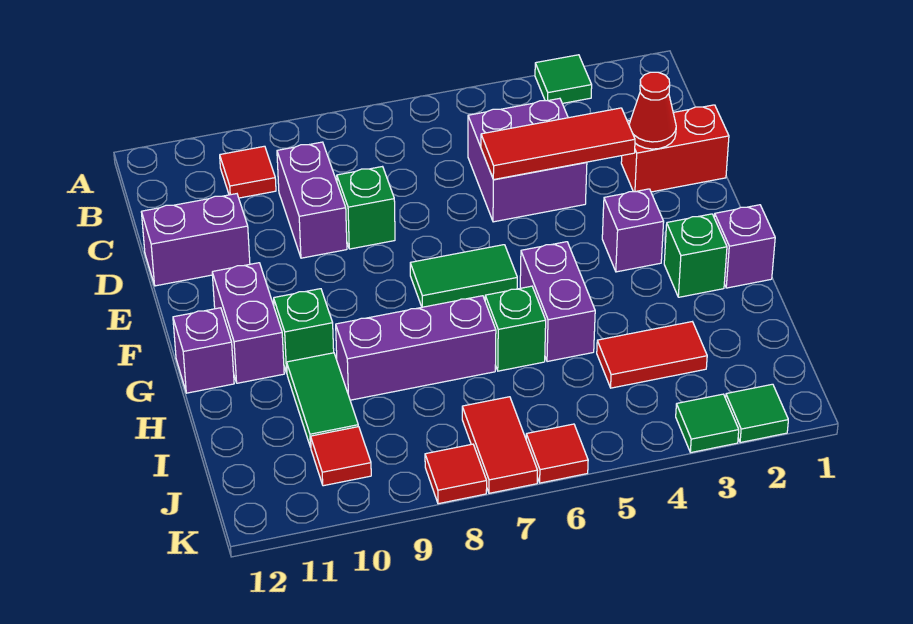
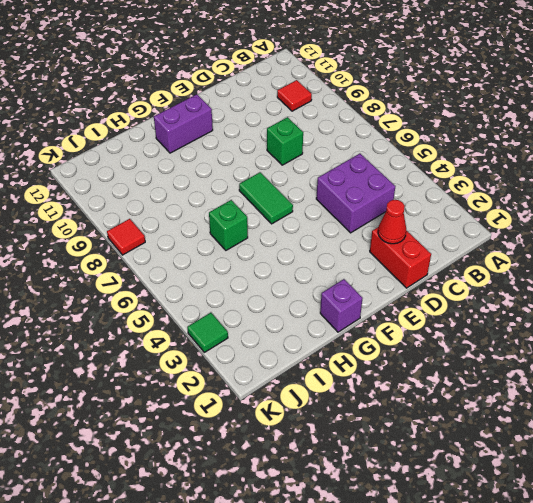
none -> green 1x1 tile [535,55,592,103]
none -> purple 1x2 brick [277,142,347,258]
none -> purple 1x2 brick [142,194,250,286]

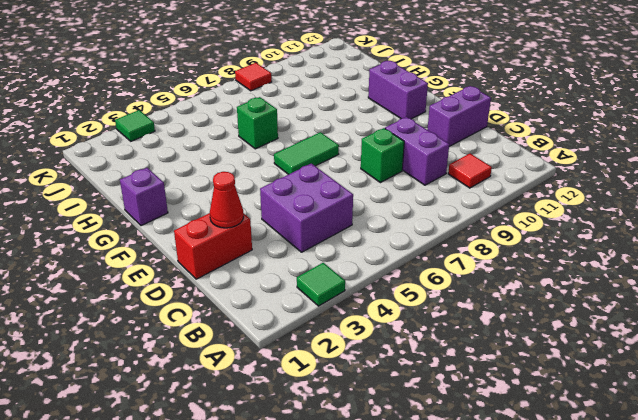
none -> purple 1x1 brick [602,189,664,272]
none -> green 1x1 brick [664,214,727,297]
none -> purple 1x2 brick [520,242,595,362]

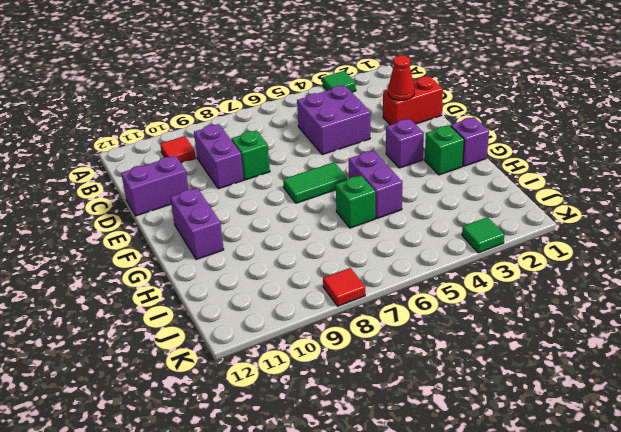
none -> green 1x1 brick [274,289,334,373]
none -> purple 1x1 brick [173,308,234,393]
none -> purple 1x3 brick [336,296,496,400]

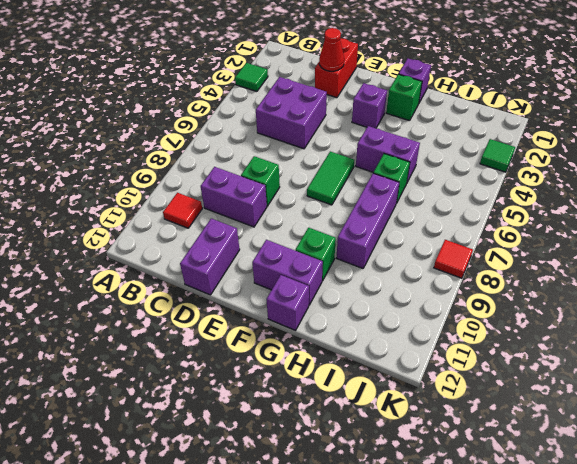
none -> green 1x2 tile [287,353,358,447]
none -> red 1x2 tile [597,322,707,388]
none -> red 1x2 tile [462,397,538,493]

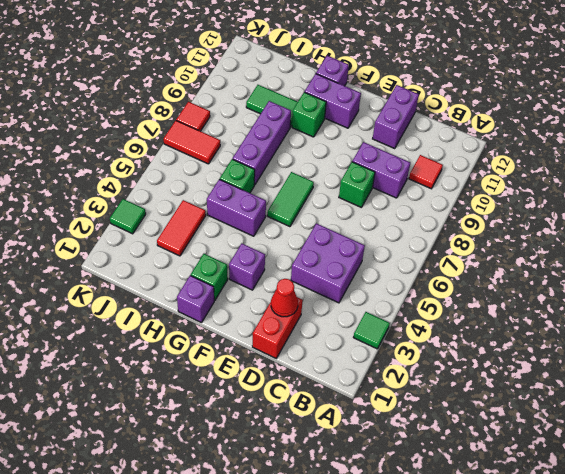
none -> red 1x1 tile [311,427,371,486]
none -> green 1x1 tile [726,384,788,443]
none -> red 1x1 tile [526,424,588,483]

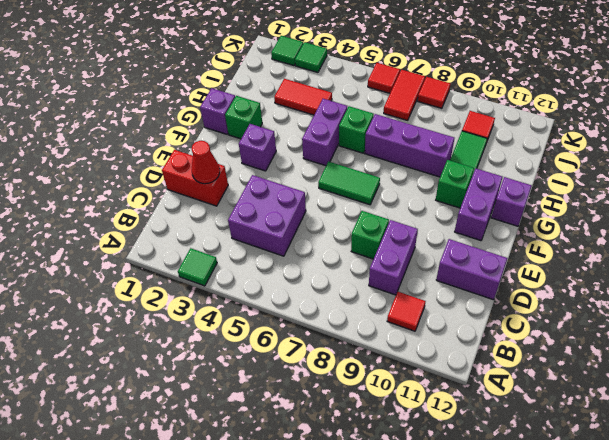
none -> red 1x3 tile [481,108,635,180]

